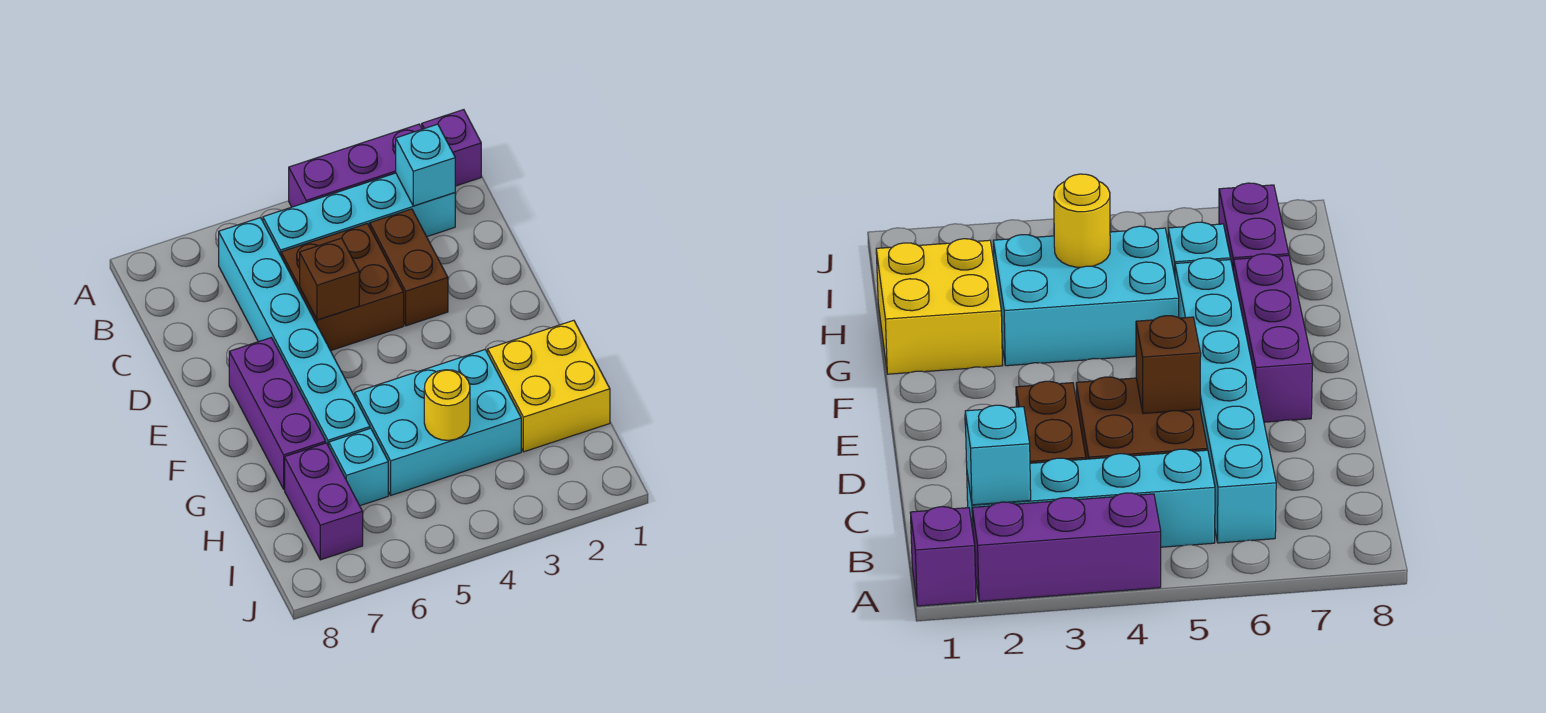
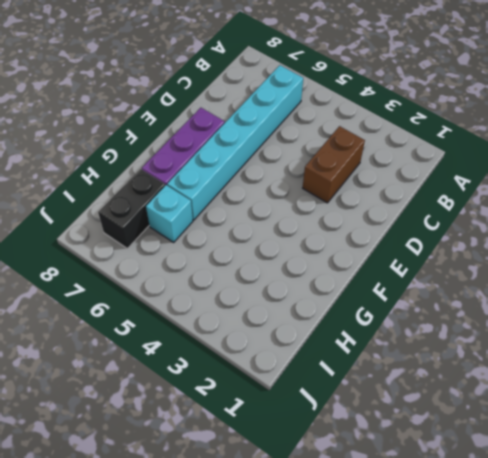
black 1x2 brick [98,169,165,248] -> purple 1x2 brick [285,443,363,560]
none -> purple 1x1 brick [422,110,481,186]
none -> purple 1x3 brick [289,124,422,207]
none -> cyan 1x4 brick [263,173,455,255]

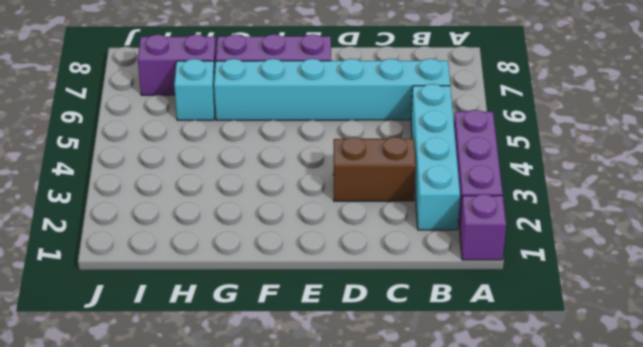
none -> brown 2x2 brick [281,224,404,351]
none -> yellow 2x2 brick [488,320,610,452]
none -> cyan 2x3 brick [355,349,521,495]

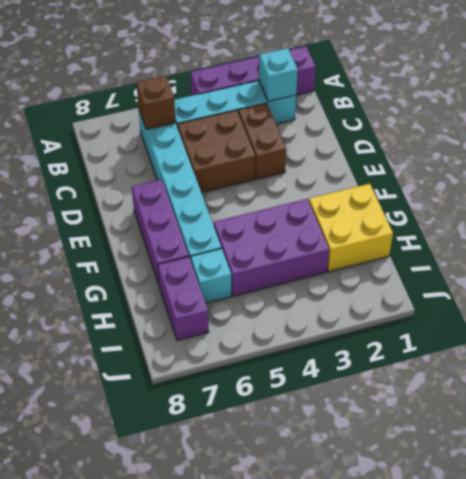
brown 1x1 brick [136,76,176,129] -> brown 1x1 brick moved to [300,238,359,320]
purple 2x3 brick [214,199,329,296] -> cyan 2x3 brick [355,349,521,495]
none -> yellow 1x1 round brick [424,370,470,440]

